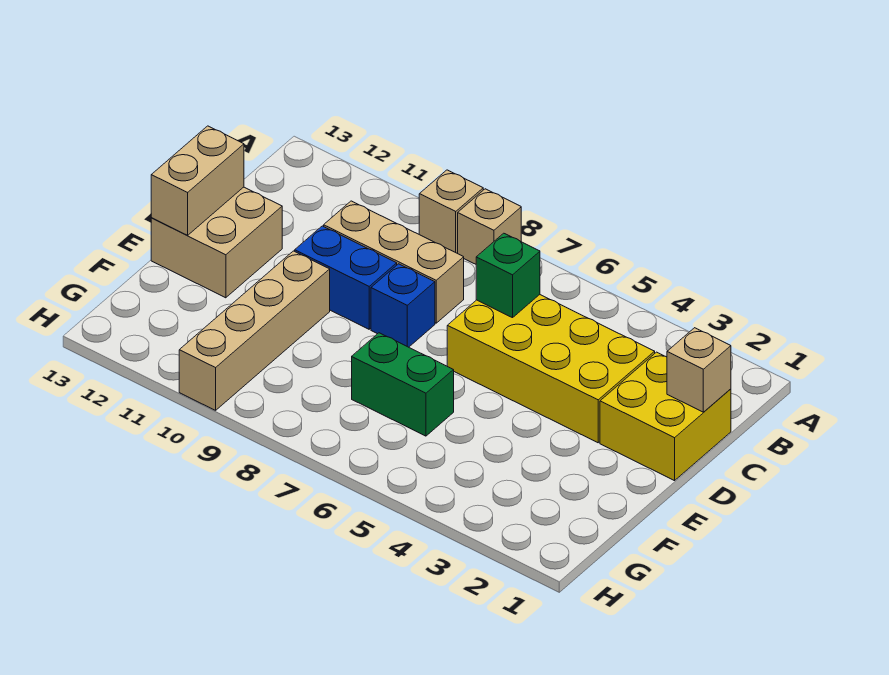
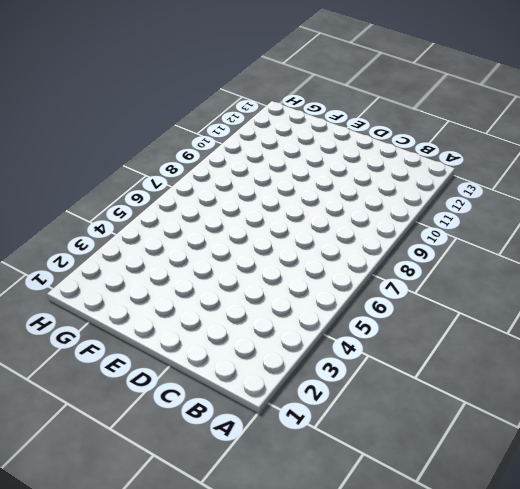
none -> tan 1x1 brick [458,189,521,264]
none -> tan 1x1 brick [419,170,483,253]
none -> yellow 2x2 brick [600,352,731,481]

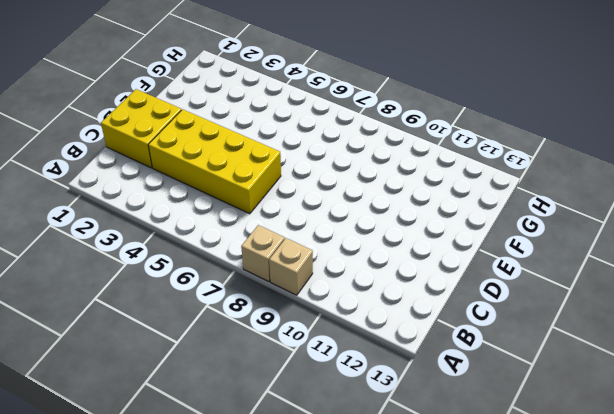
none -> tan 1x3 brick [324,201,464,323]
none -> blue 1x1 brick [371,264,435,347]
none -> blue 1x2 brick [295,226,397,329]

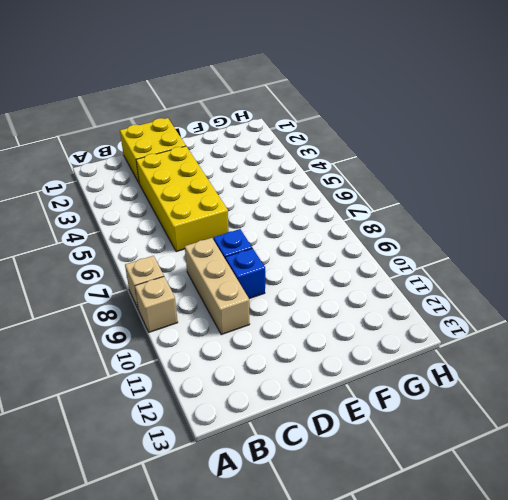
blue 1x1 brick [225,248,265,299] -> blue 1x2 brick [295,226,397,329]
none -> tan 2x2 brick [151,187,282,298]
none -> tan 1x4 brick [179,251,330,410]
none -> green 1x2 brick [352,333,454,436]

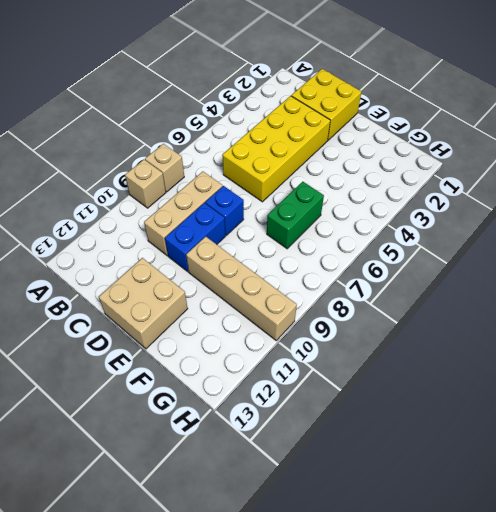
none -> tan 1x1 brick [667,328,731,412]
none -> green 1x1 brick [476,233,540,318]
none -> tan 1x2 brick [151,126,244,235]

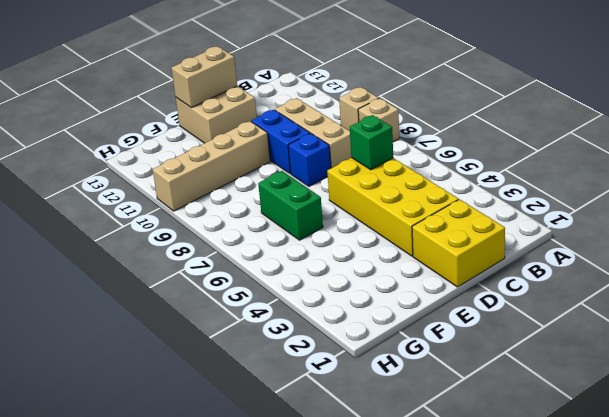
none -> tan 1x1 brick [667,328,731,412]

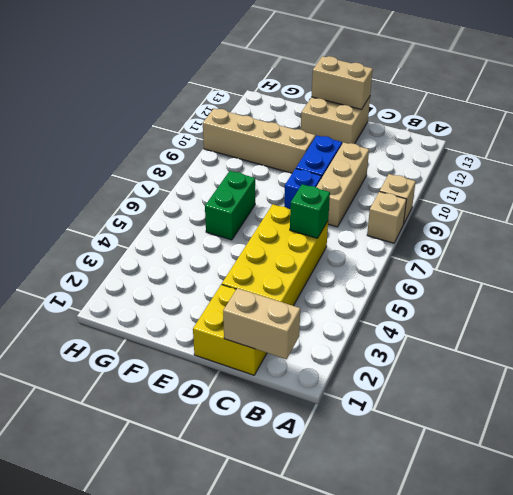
tan 1x2 brick [223,288,300,359] -> tan 1x1 brick [667,328,731,412]

